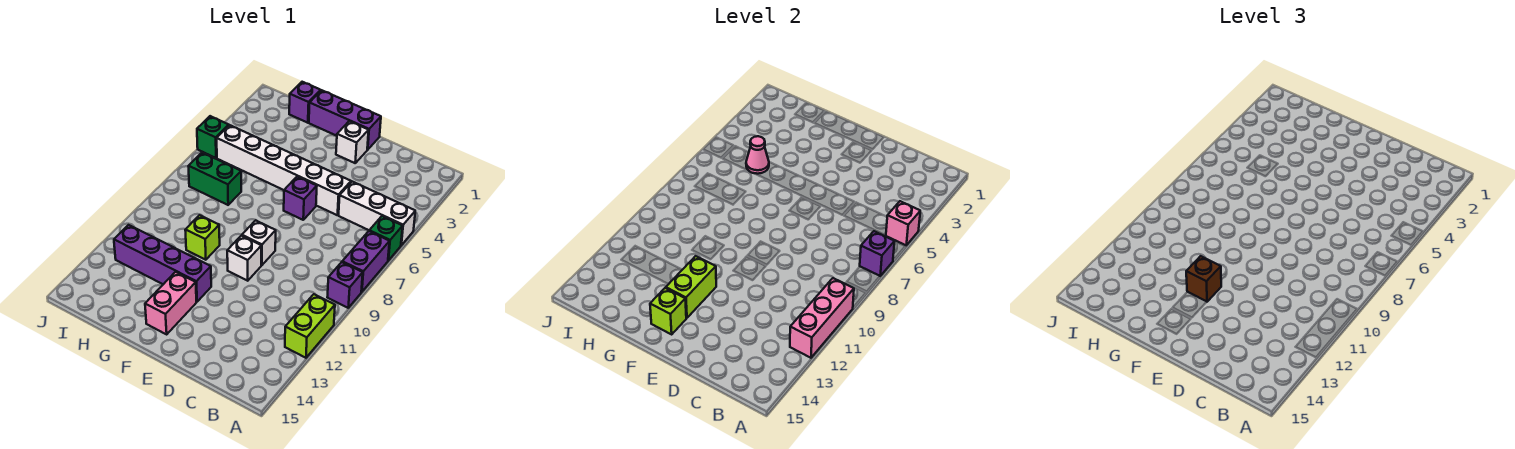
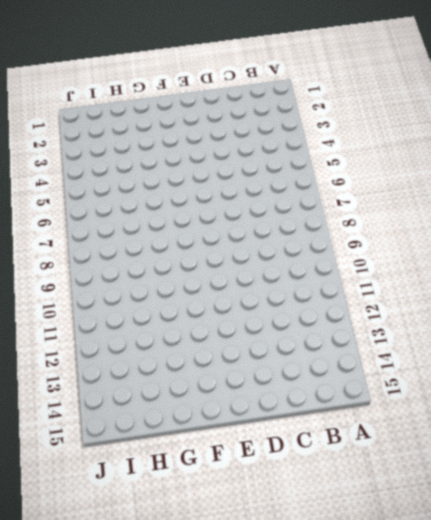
none -> white 1x3 brick [339,182,415,245]
none -> green 1x1 brick [369,216,403,260]
none -> purple 1x2 brick [342,231,390,292]

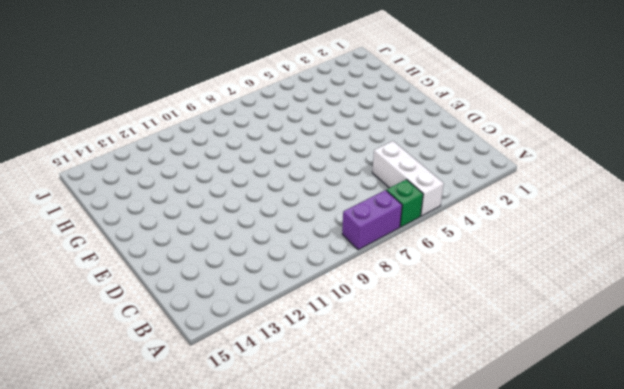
none -> purple 1x1 brick [327,262,363,308]
none -> lime 1x2 brick [285,294,335,358]
none -> white 1x6 brick [217,125,351,215]

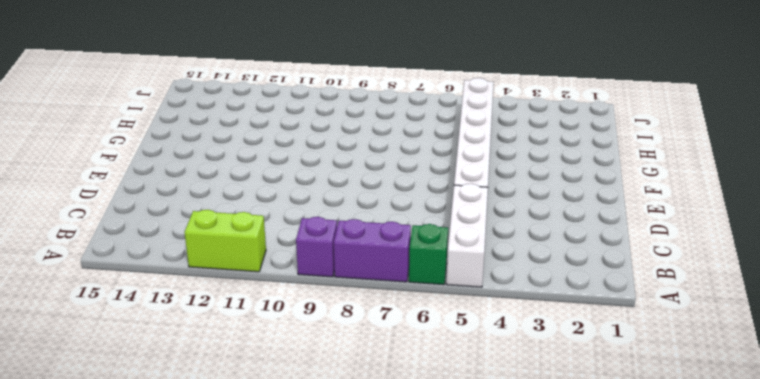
none -> purple 1x3 brick [309,90,381,150]
none -> white 1x1 brick [336,121,369,163]
none -> purple 1x1 brick [284,177,317,220]

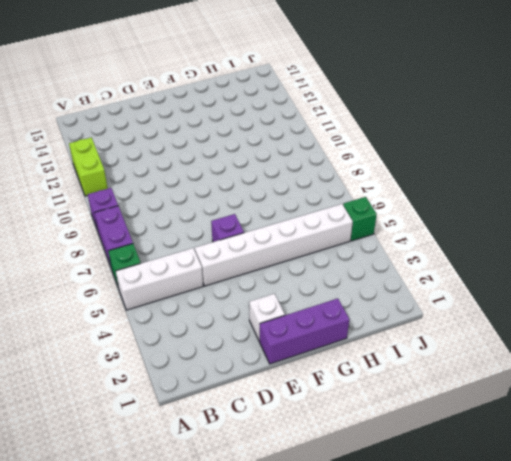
none -> white 1x1 brick [242,220,276,265]
none -> white 1x1 brick [227,236,261,281]
none -> purple 1x4 brick [114,225,211,302]

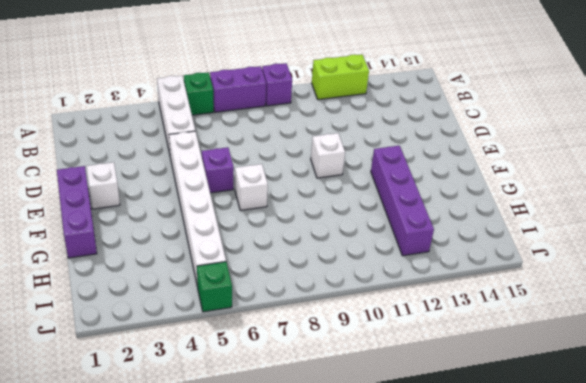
white 1x1 brick [235,164,268,210] -> white 1x1 brick moved to [242,220,276,265]
none -> pink 1x2 brick [145,272,196,334]
none -> lime 1x1 brick [185,215,220,260]
none -> purple 1x1 brick [289,82,321,123]

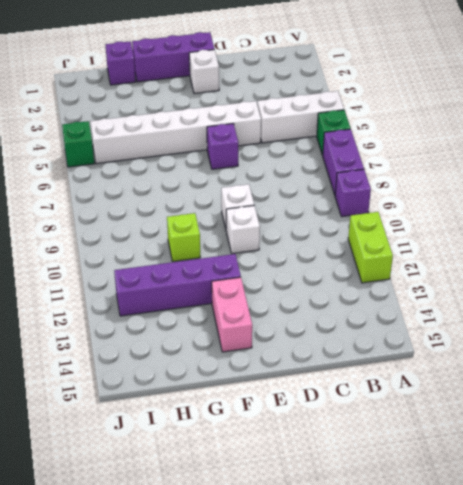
none -> green 1x2 brick [189,153,241,205]
none -> pink 1x1 brick [886,201,920,245]
none -> purple 1x1 brick [860,231,895,276]

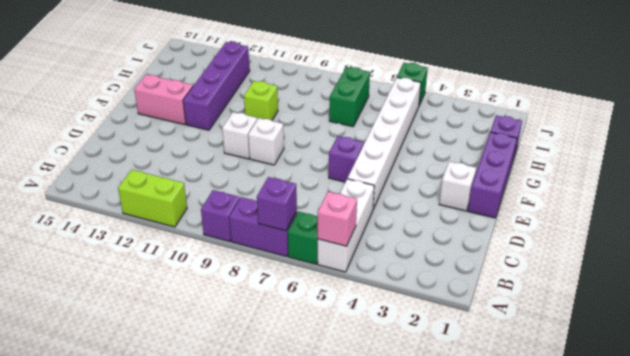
none -> pink 1x3 brick [790,278,854,358]
none -> lime 1x2 brick [666,256,716,318]
none -> lime 1x1 brick [650,288,686,334]

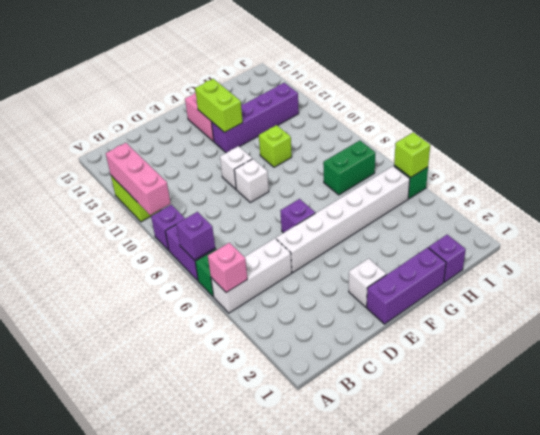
lime 1x1 brick [394,132,430,177] -> lime 1x1 brick moved to [650,288,686,334]
none -> pink 1x1 cone [746,136,769,174]
none -> brown 1x1 brick [1186,256,1221,302]

